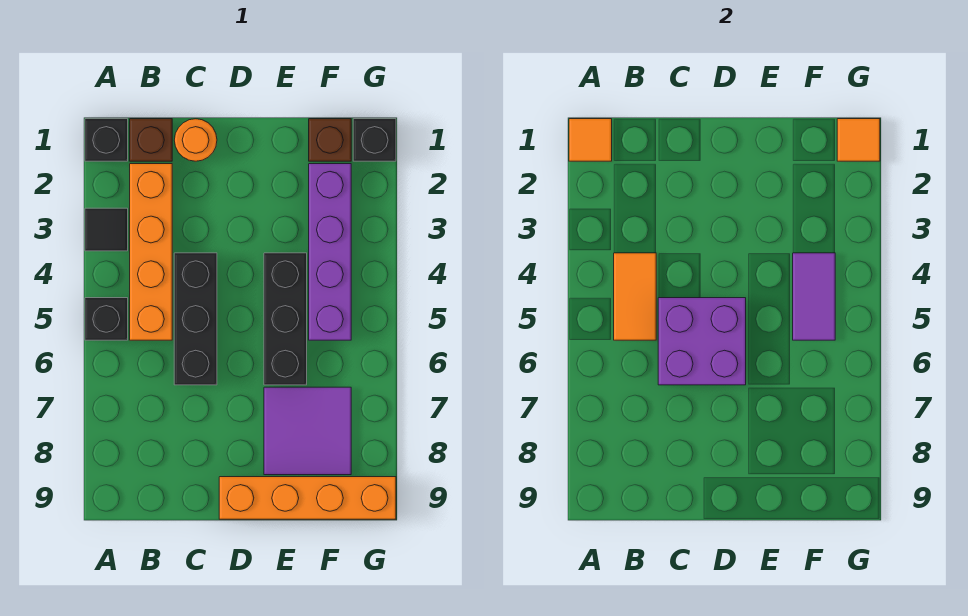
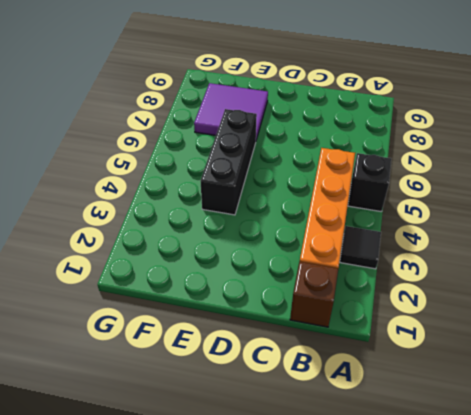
none -> black 1x1 brick [85,119,128,161]
none -> orange 1x1 round brick [174,119,217,161]
none -> black 1x3 brick [174,253,217,385]

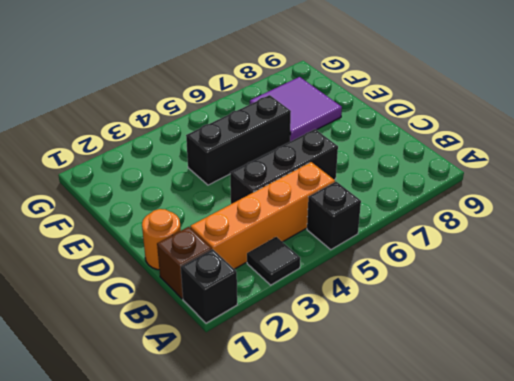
none -> orange 1x4 brick [219,477,396,519]
none -> brown 1x1 brick [309,119,351,161]
none -> purple 1x4 brick [309,164,351,340]

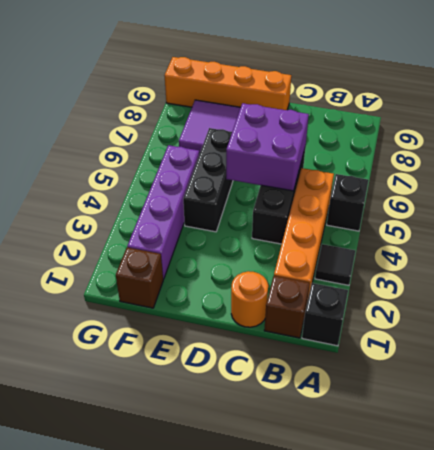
none -> black 1x1 brick [353,119,396,161]
none -> orange 1x1 tile [569,119,612,161]
none -> orange 1x2 tile [614,253,656,340]

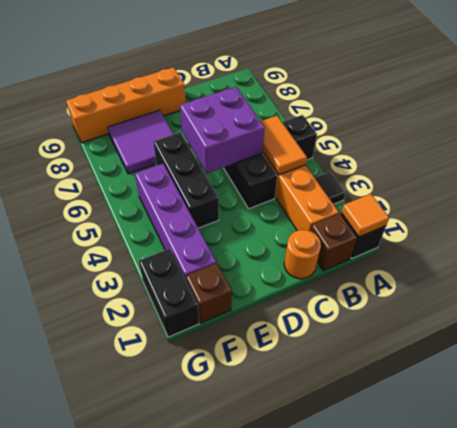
black 1x2 brick [139,249,199,337] -> black 1x1 brick [353,119,396,161]
none -> purple 1x2 tile [793,253,835,340]
none -> orange 1x1 tile [837,119,880,161]

